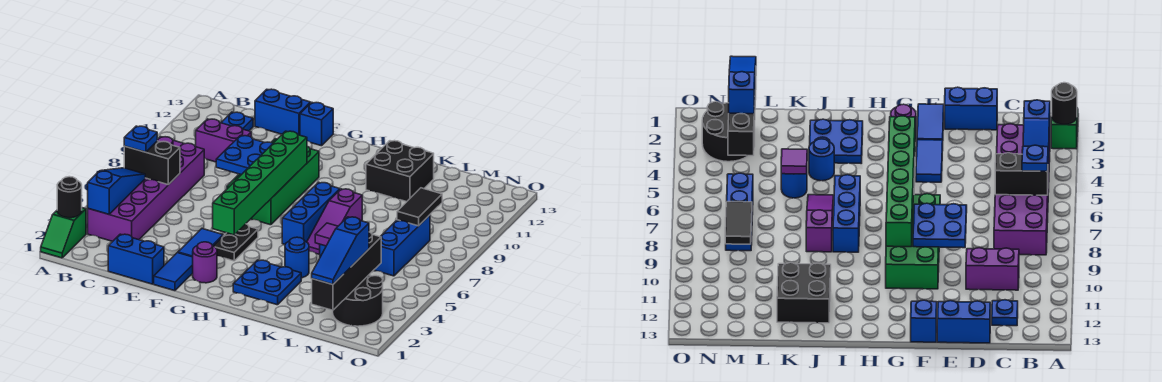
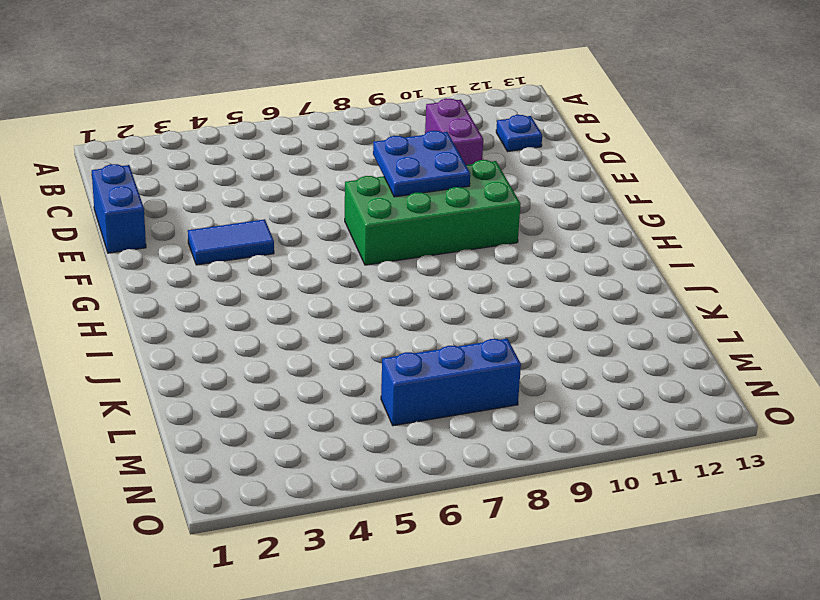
none -> green 1x2 slope [41,208,86,258]
none -> purple 2x6 brick [88,137,204,241]
none -> blue 1x2 brick [255,89,311,135]
none -> blue 1x2 tile [154,253,193,291]

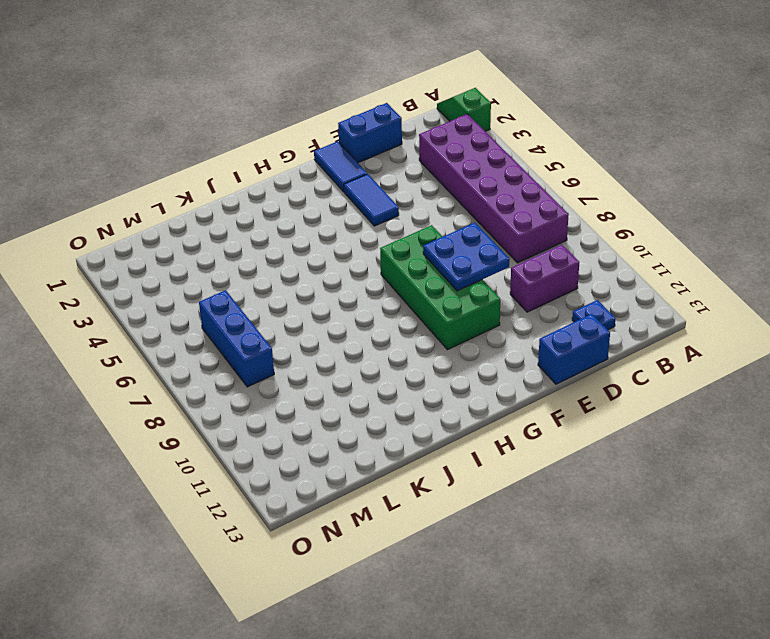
none -> blue 1x1 brick [300,103,333,146]
none -> purple 1x1 round brick [193,242,217,283]
none -> black 1x2 plate [214,224,258,261]
none -> blue 2x2 plate [233,260,301,305]

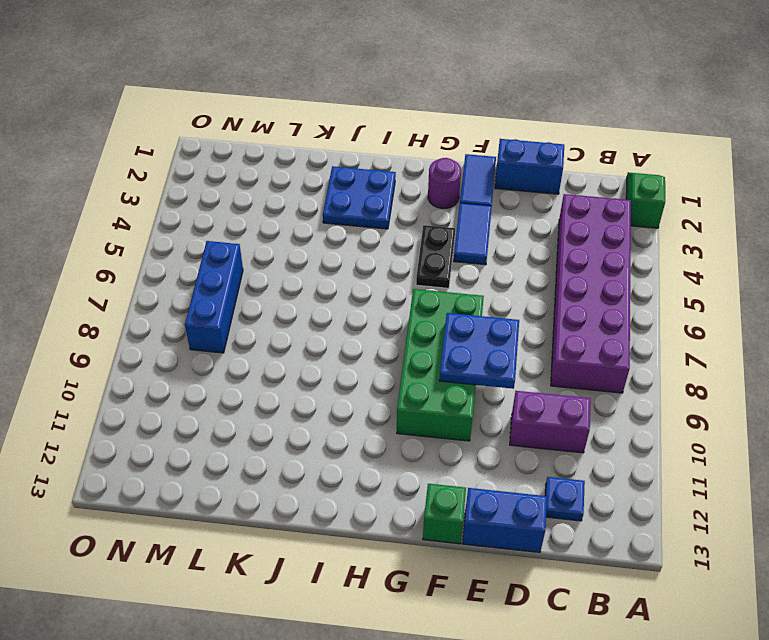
green 1x1 brick [423,484,466,544] -> blue 1x1 brick [300,103,333,146]
none -> blue 1x3 brick [282,182,340,244]
none -> blue 1x1 round brick [285,237,309,278]
none -> purple 1x3 slope [307,189,362,255]
none -> black 2x2 brick [366,141,434,202]

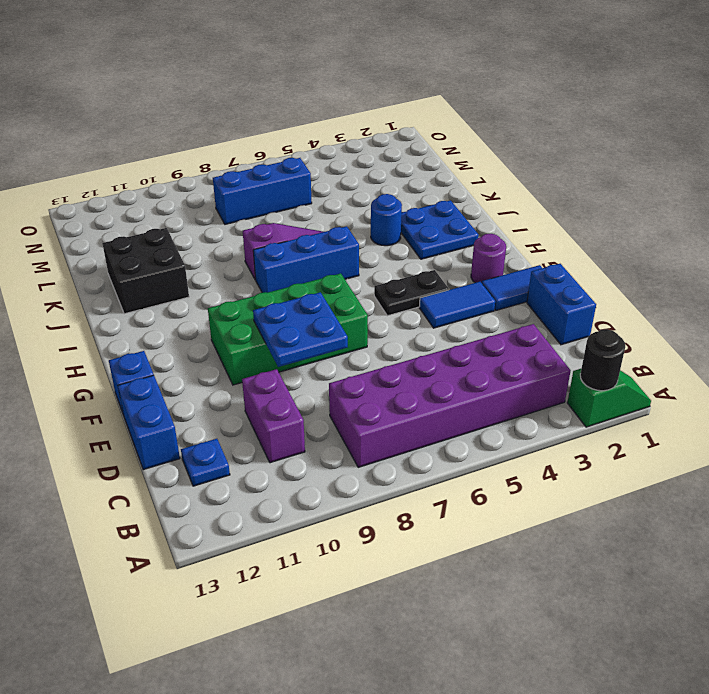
none -> blue 1x1 round brick [781,174,807,198]
none -> black 2x2 round brick [333,275,383,326]
none -> blue 1x3 slope [88,168,145,214]
none -> black 1x2 brick [124,141,180,185]

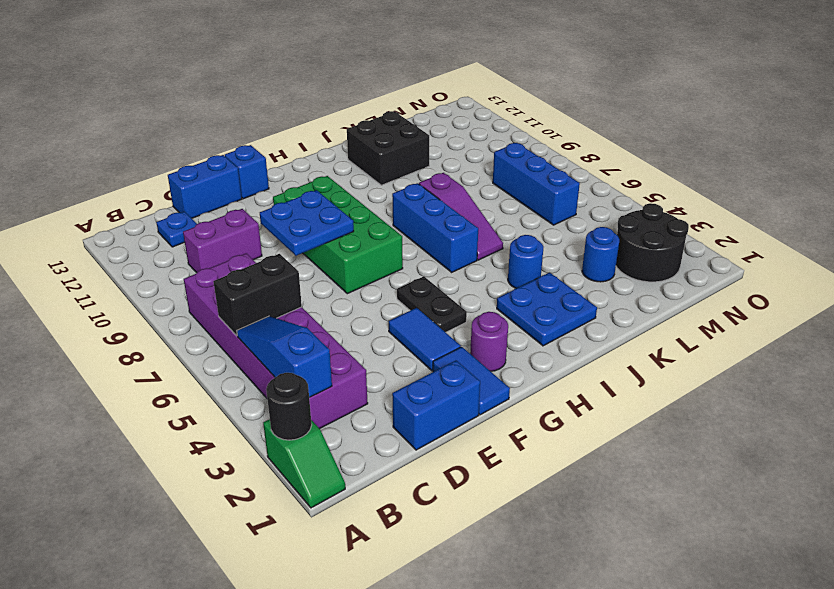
blue 1x1 round brick [582,227,619,282] -> blue 1x1 round brick moved to [781,174,807,198]
none -> green 1x6 brick [213,131,307,235]
none -> purple 1x1 tile [315,223,338,246]
none -> black 1x4 brick [312,232,381,310]
none -> black 1x2 tile [397,188,442,226]

